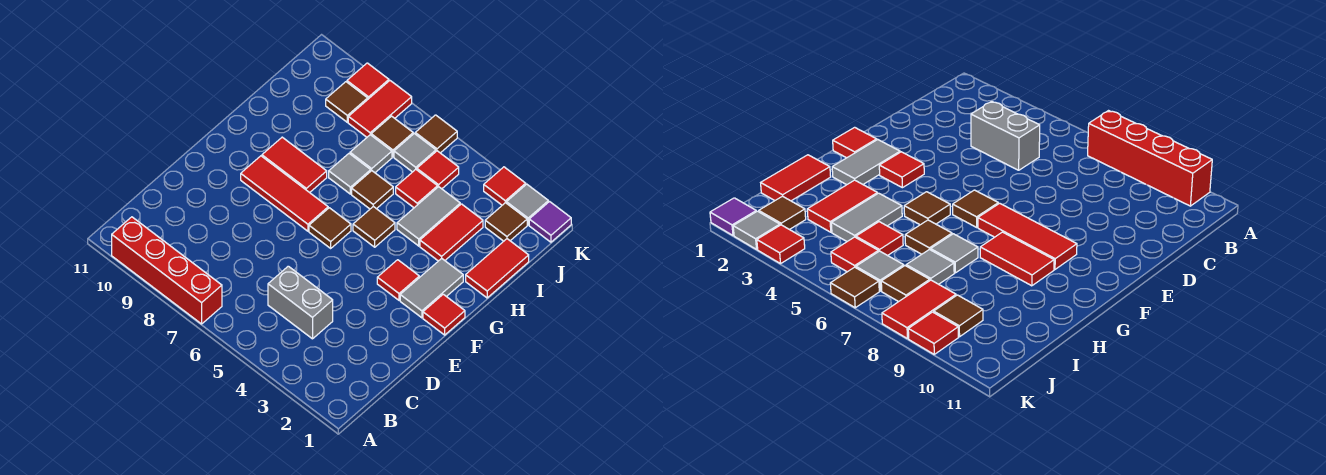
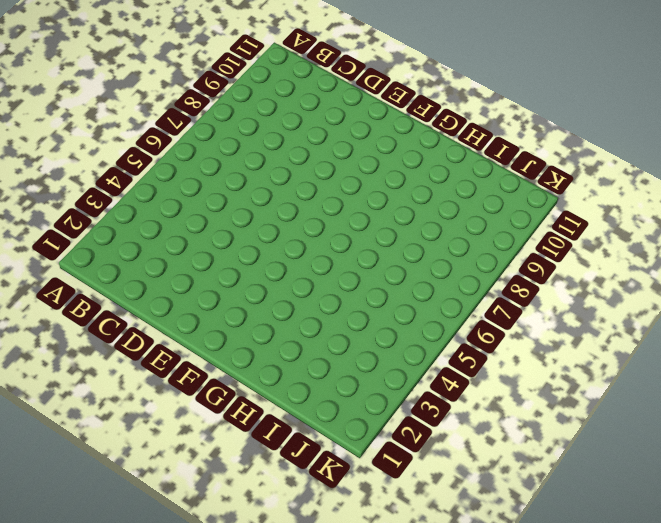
none -> red 1x4 brick [112,217,222,324]
none -> grey 1x2 brick [268,266,333,339]
none -> red 1x1 tile [423,294,465,335]

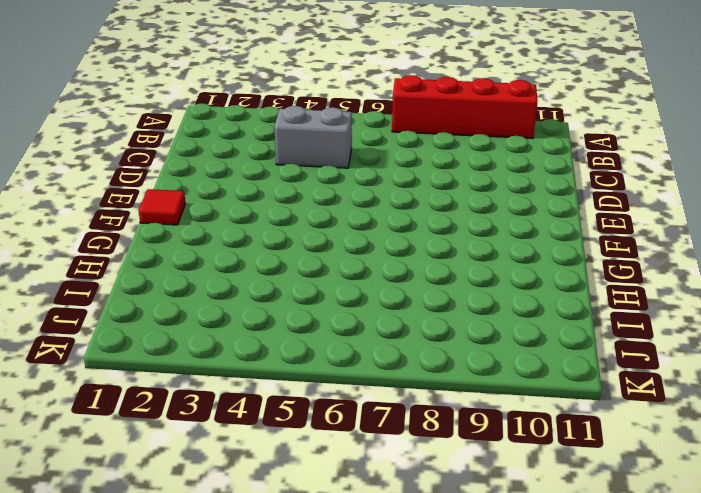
none -> grey 1x2 tile [400,258,463,318]
none -> red 1x1 tile [377,260,419,300]
none -> brown 1x1 tile [309,208,351,248]

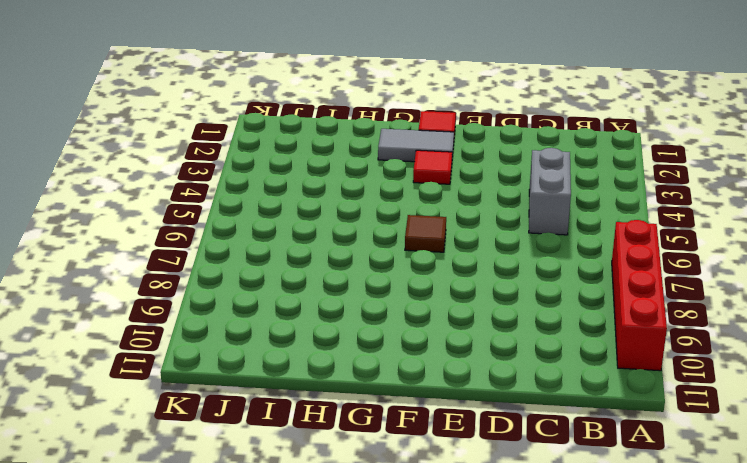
none -> red 1x3 tile [241,156,328,231]
none -> brown 1x1 tile [353,206,395,247]
none -> red 1x2 tile [262,137,327,193]

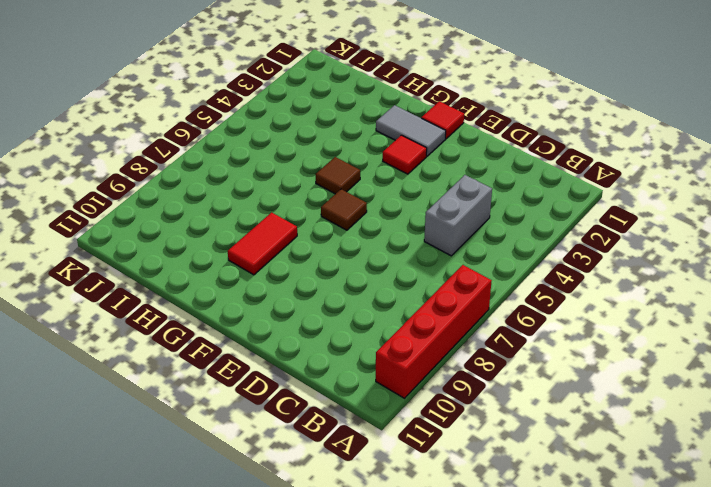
none -> red 1x3 tile [241,156,328,231]
none -> red 1x2 tile [466,239,529,298]
none -> red 1x2 tile [420,204,483,261]

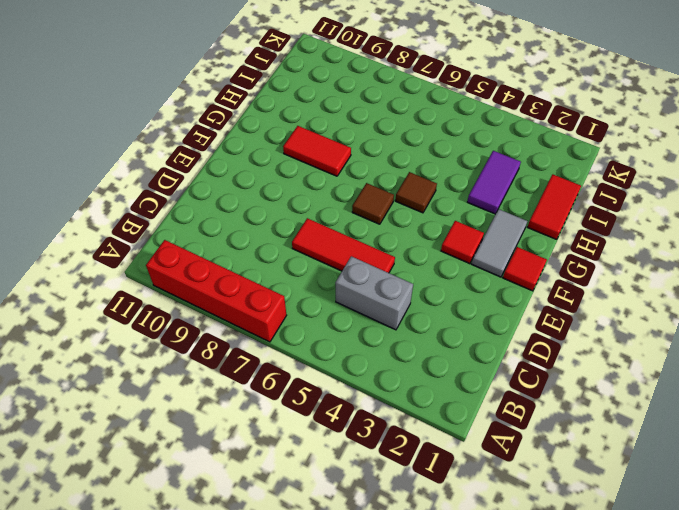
red 1x3 tile [292,218,395,273] -> red 1x3 tile moved to [241,156,328,231]
purple 1x2 tile [467,151,521,214] -> red 1x2 tile [420,204,483,261]
none -> grey 1x2 tile [397,187,460,246]
none -> brown 1x1 tile [352,171,393,209]
none -> grey 1x1 tile [329,154,371,194]

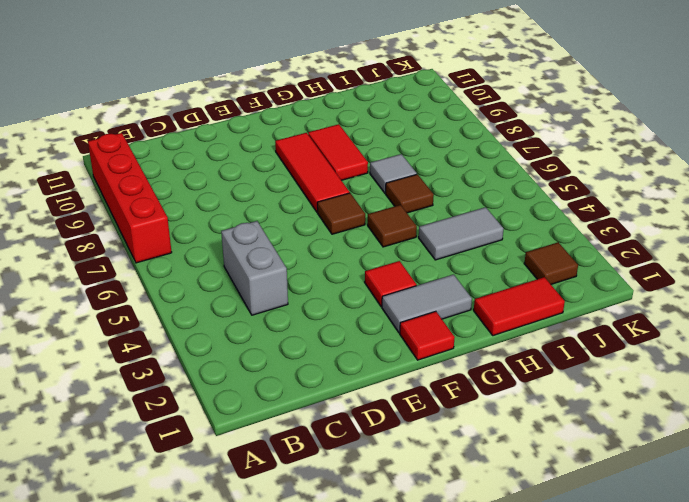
none -> red 1x2 tile [420,204,483,261]
none -> red 1x1 tile [396,170,438,208]
none -> grey 1x1 tile [350,135,392,173]

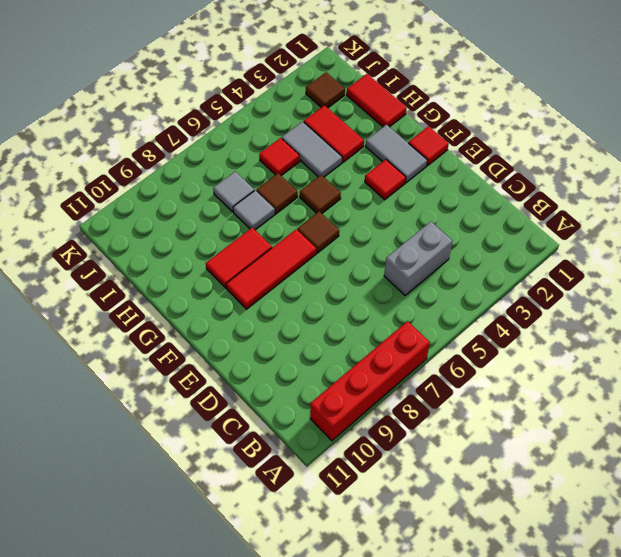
none -> red 1x1 tile [417,151,459,189]
none -> grey 1x1 tile [394,134,436,172]
none -> brown 1x1 tile [371,116,413,157]

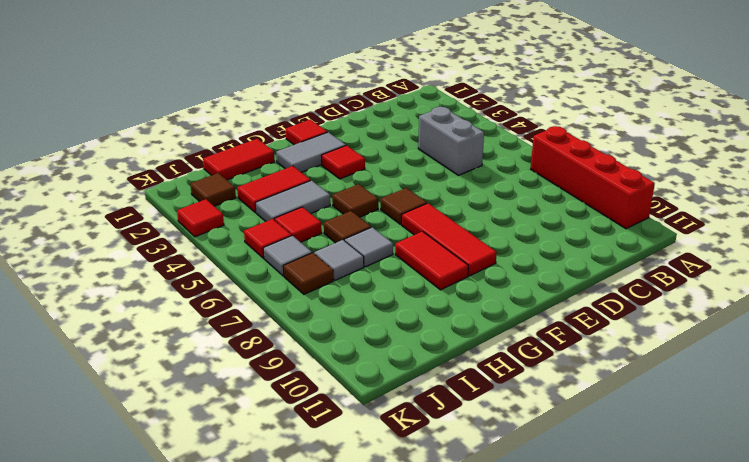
none -> red 1x2 tile [348,81,412,137]
none -> brown 1x1 tile [326,82,368,122]
none -> purple 1x1 tile [529,202,571,242]

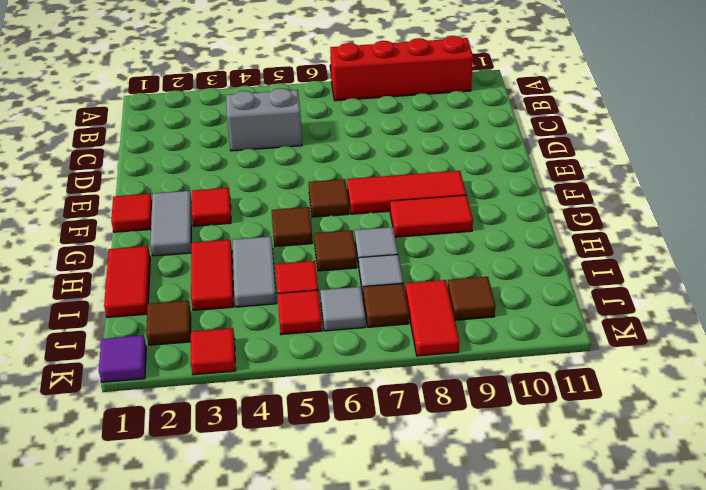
none -> grey 1x1 tile [506,184,548,225]
none -> brown 1x1 tile [415,115,457,153]
none -> red 1x1 tile [347,63,389,99]

